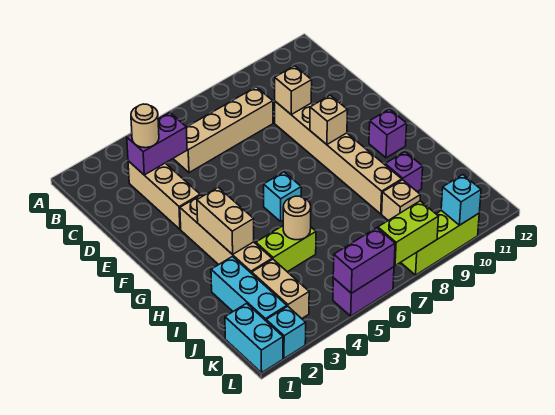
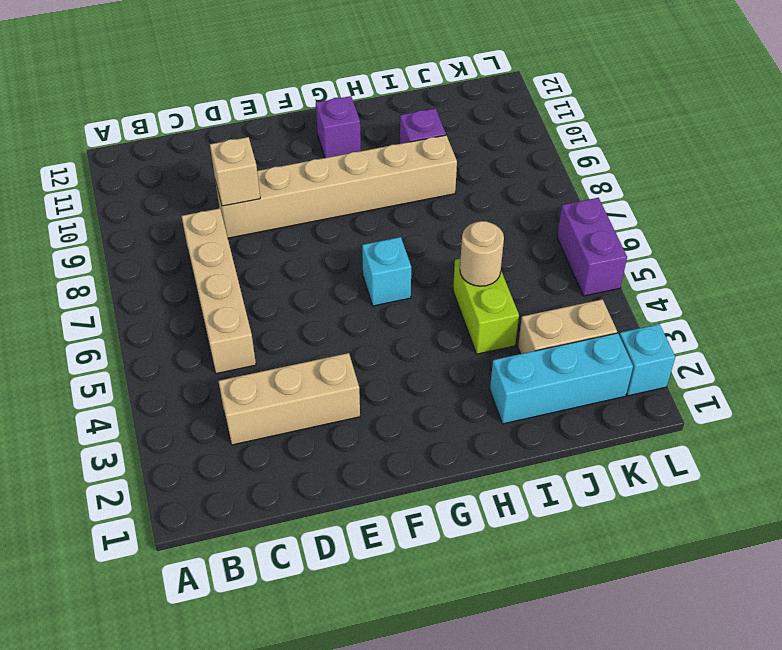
none -> tan 1x4 brick [180,195,272,273]
none -> tan 1x1 brick [382,180,420,220]
none -> cyan 1x2 brick [225,304,283,373]

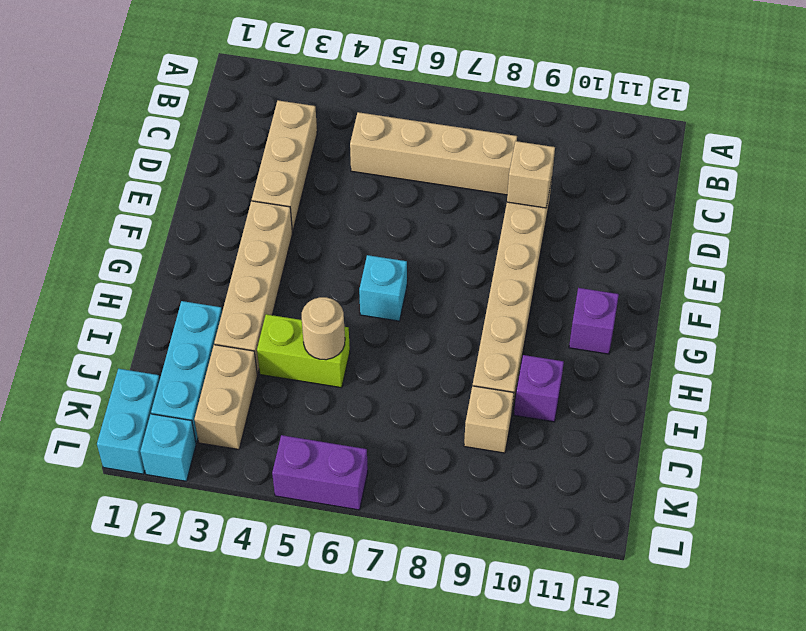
none -> lime 1x3 brick [401,210,479,275]
none -> purple 1x2 brick [127,113,187,175]
none -> tan 1x1 brick [310,95,348,144]

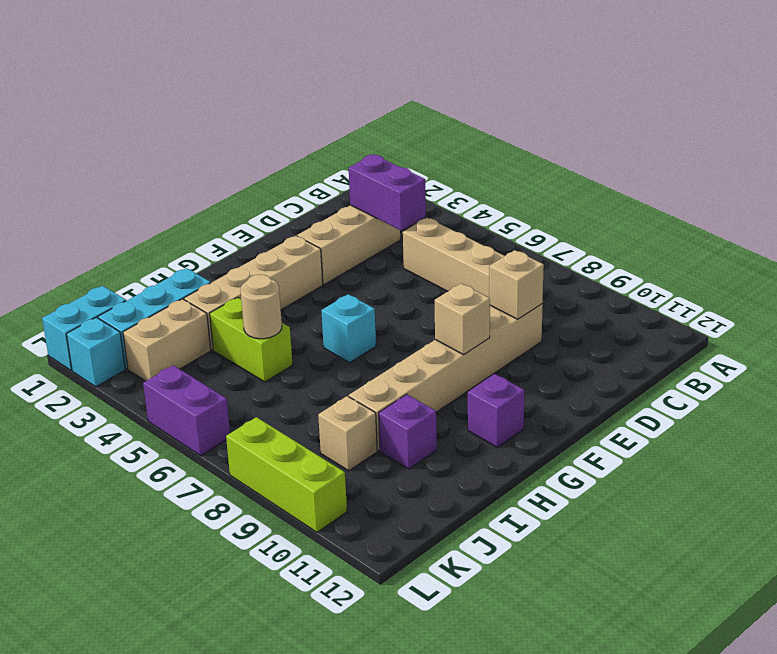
none -> tan 1x2 brick [197,187,254,255]
none -> purple 1x2 brick [333,228,395,293]
none -> lime 1x2 brick [378,201,439,265]

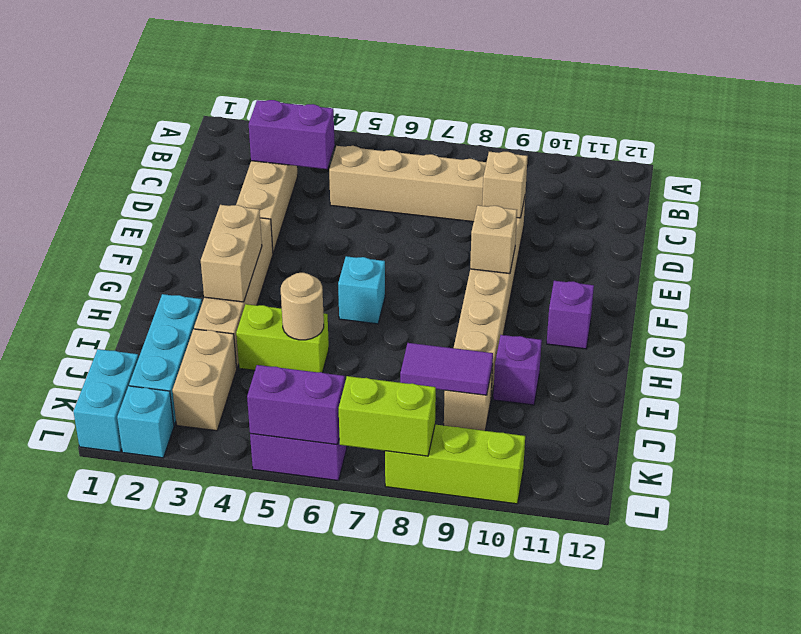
purple 1x2 tile [400,343,493,395] -> none
none -> cyan 1x1 brick [441,175,481,225]
none -> tan 1x1 round brick [131,104,159,148]

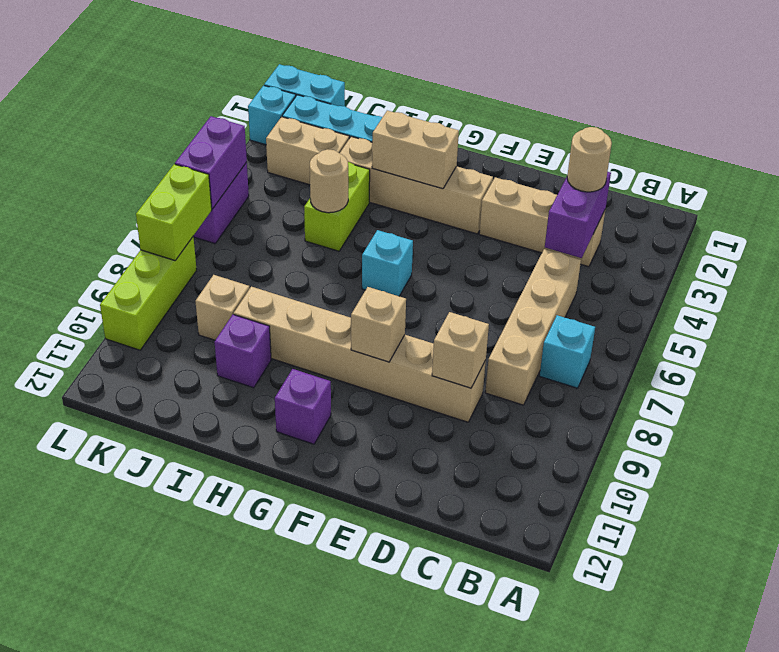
cyan 1x1 brick [540,315,595,388] -> cyan 1x1 brick moved to [441,175,481,225]

